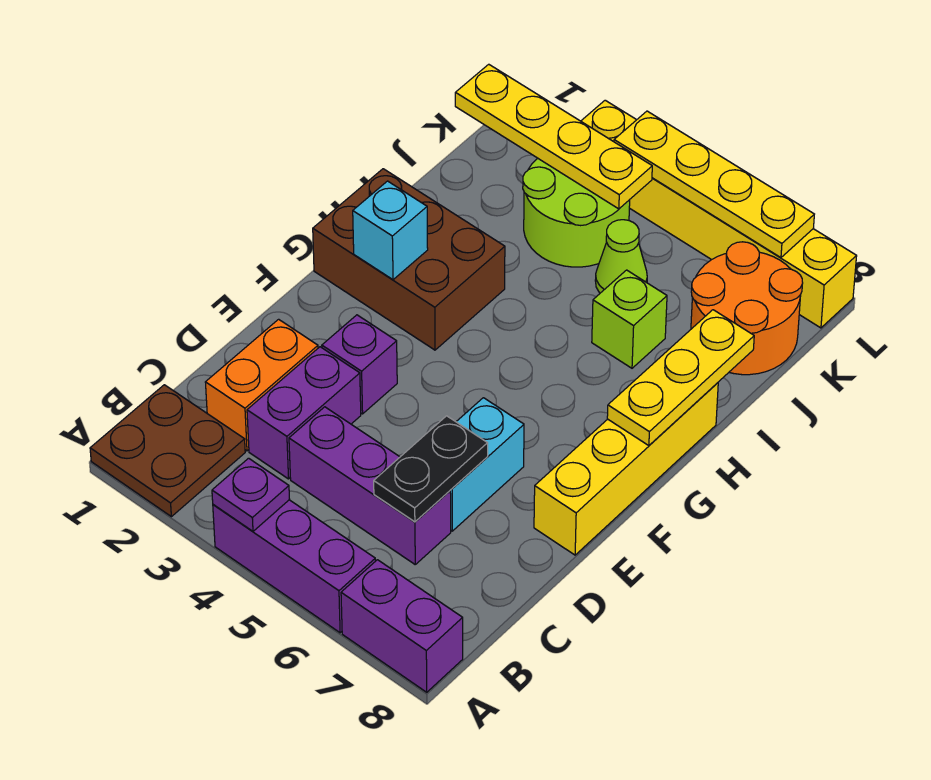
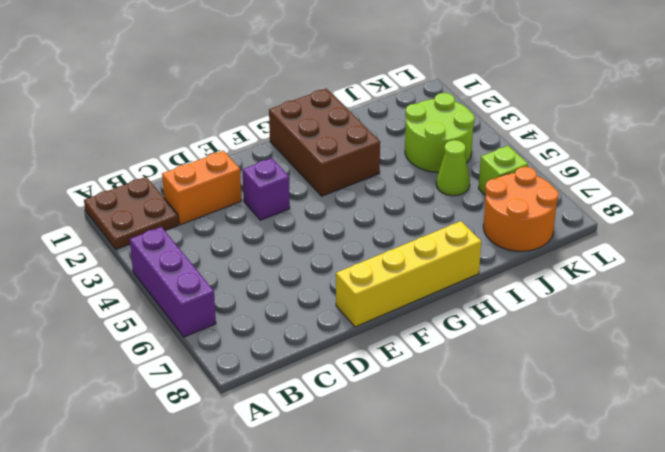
lime 1x1 brick [478,146,528,196] -> lime 1x1 brick moved to [592,270,667,368]
none -> purple 1x2 brick [341,560,463,692]
none -> purple 1x2 brick [247,347,361,479]
none -> purple 1x3 brick [289,407,451,564]

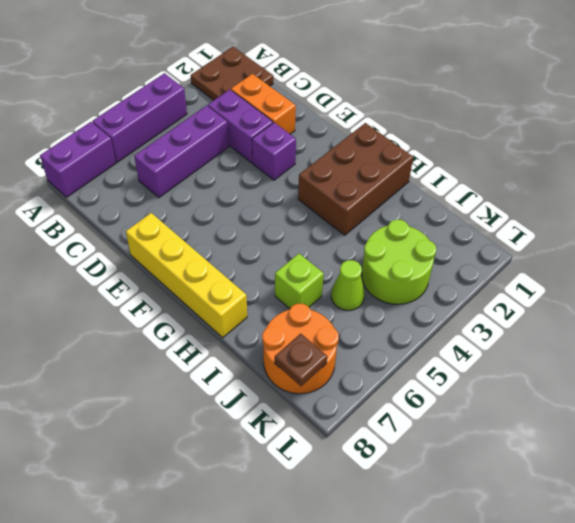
brown 1x1 plate [275,334,327,386] -> none
none -> cyan 1x2 brick [450,398,524,531]
none -> yellow 1x6 brick [581,100,857,328]
none -> purple 1x1 plate [212,458,290,531]

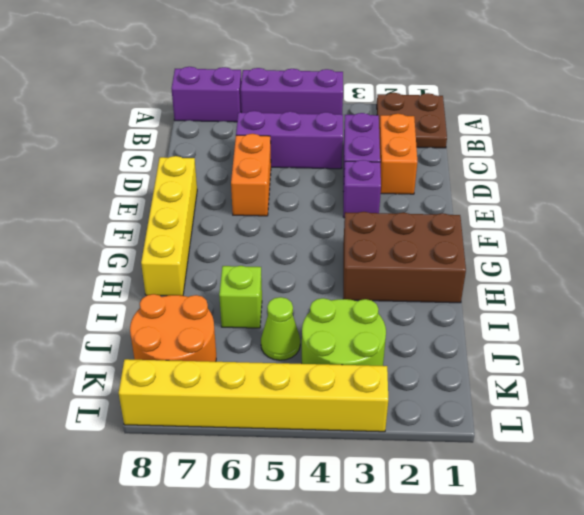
orange 1x2 brick [231,134,271,216] -> cyan 1x2 brick [450,398,524,531]
none -> purple 1x1 plate [212,458,290,531]
none -> black 1x2 plate [374,416,488,522]
none -> cyan 1x1 brick [353,181,428,280]

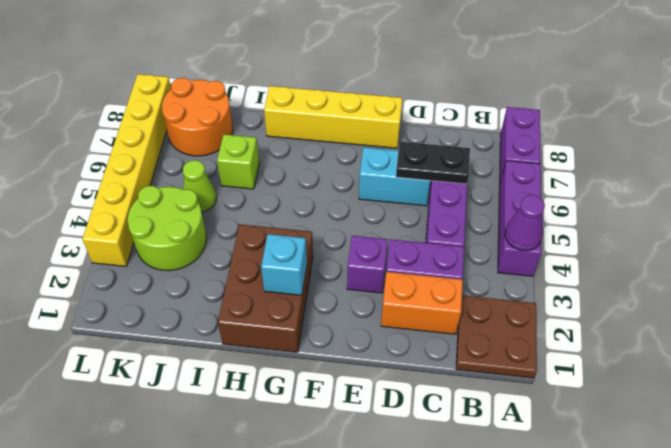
purple 1x1 cone [505,195,545,251] -> purple 1x1 plate [212,458,290,531]
none -> yellow 1x3 plate [607,310,754,446]
none -> yellow 1x4 plate [455,64,652,209]
none -> yellow 1x4 plate [614,111,814,258]

